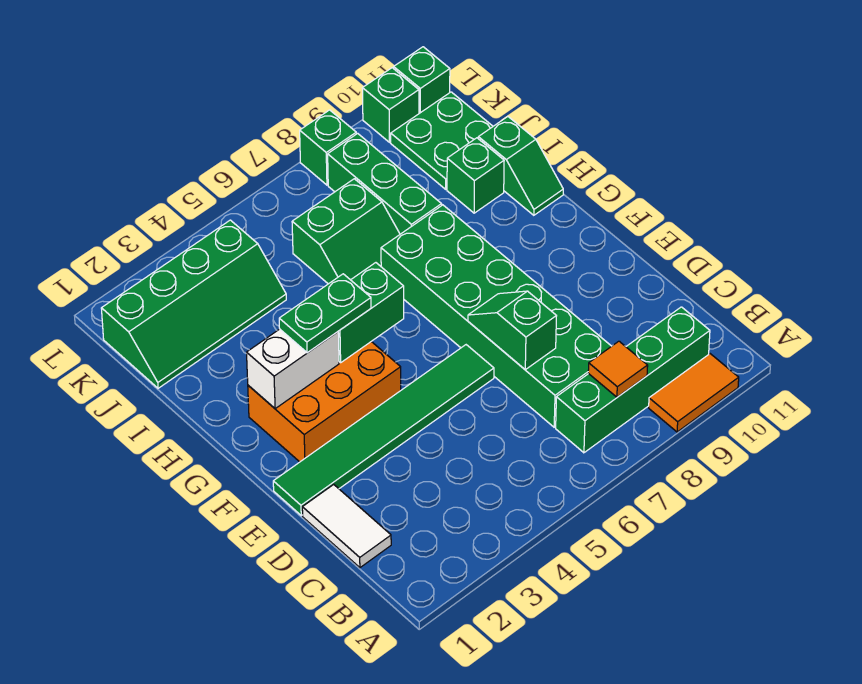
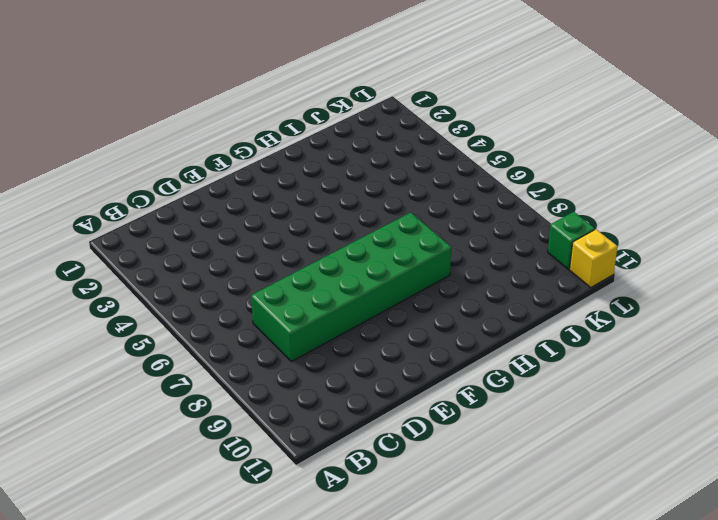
yellow 1x1 brick [570,229,618,287] -> green 1x1 brick [394,47,450,113]
none -> orange 1x2 tile [649,354,739,432]
none -> green 1x4 brick [556,307,710,453]
none -> white 1x2 tile [302,485,391,568]

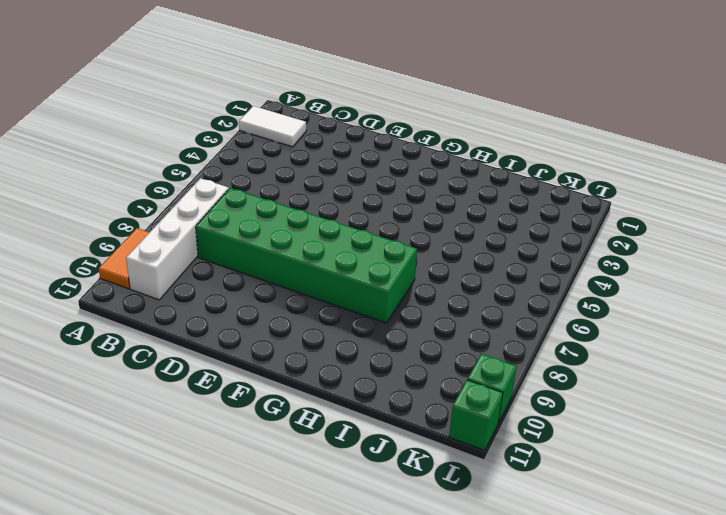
white 1x2 tile [239,106,306,147] -> white 1x2 tile moved to [302,485,391,568]
white 1x4 brick [126,178,229,300] -> green 1x4 brick [556,307,710,453]
none -> green 1x6 tile [273,345,494,515]
none -> orange 2x3 brick [248,342,401,462]
none -> green 1x2 slope [478,117,563,215]

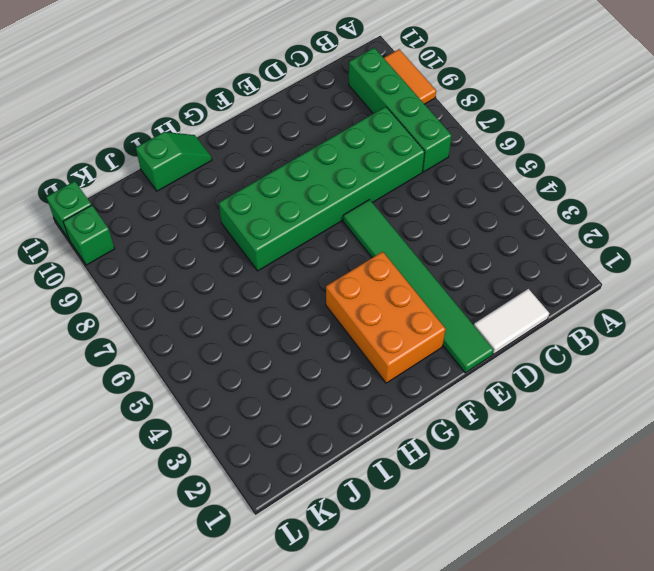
none -> green 2x2 slope [292,179,400,284]
none -> green 1x3 brick [328,133,442,234]
none -> green 1x1 brick [447,138,504,213]

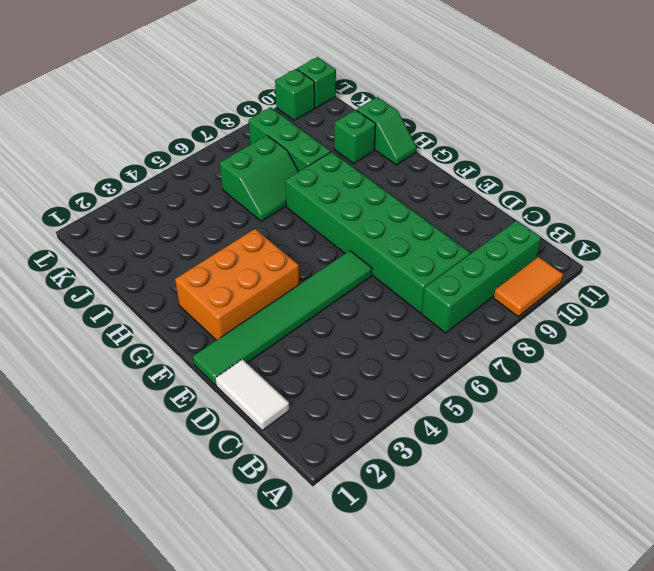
none -> green 2x4 slope [101,220,286,388]
none -> green 2x2 plate [391,92,493,189]
none -> green 1x1 brick [300,110,356,185]

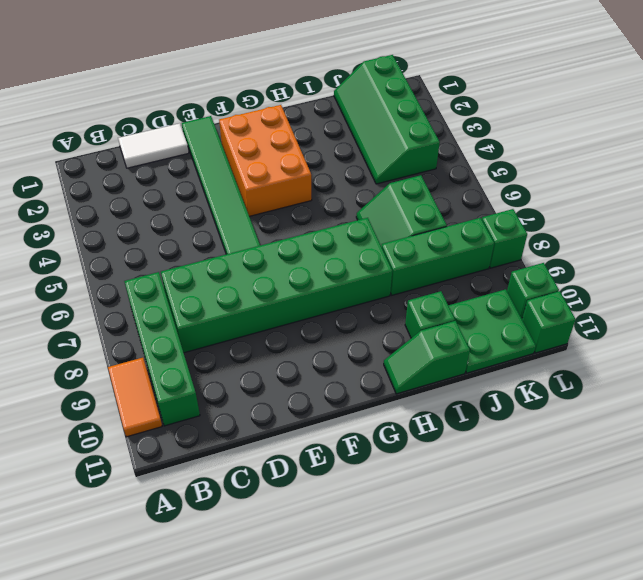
none -> orange 1x1 tile [588,341,648,397]
none -> green 1x2 slope [468,291,556,370]
none -> white 1x2 brick [247,329,339,409]

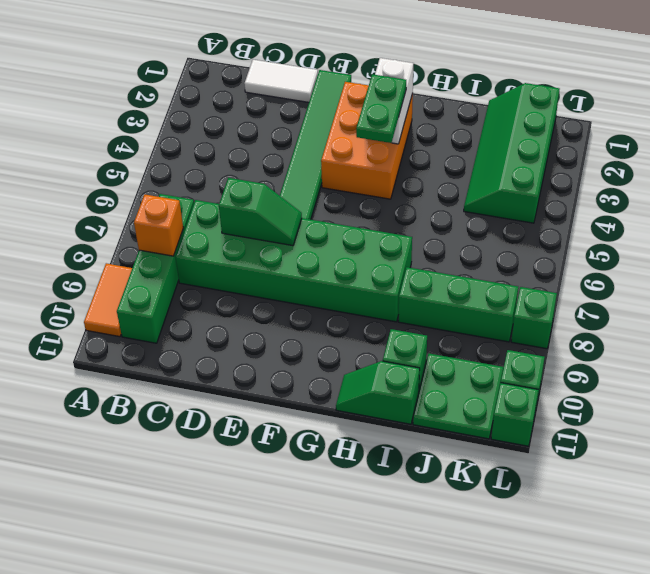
orange 1x1 brick [134,195,183,256] -> orange 1x1 tile [588,341,648,397]
none -> green 2x2 slope [292,179,400,284]
none -> green 1x2 brick [338,263,404,363]

